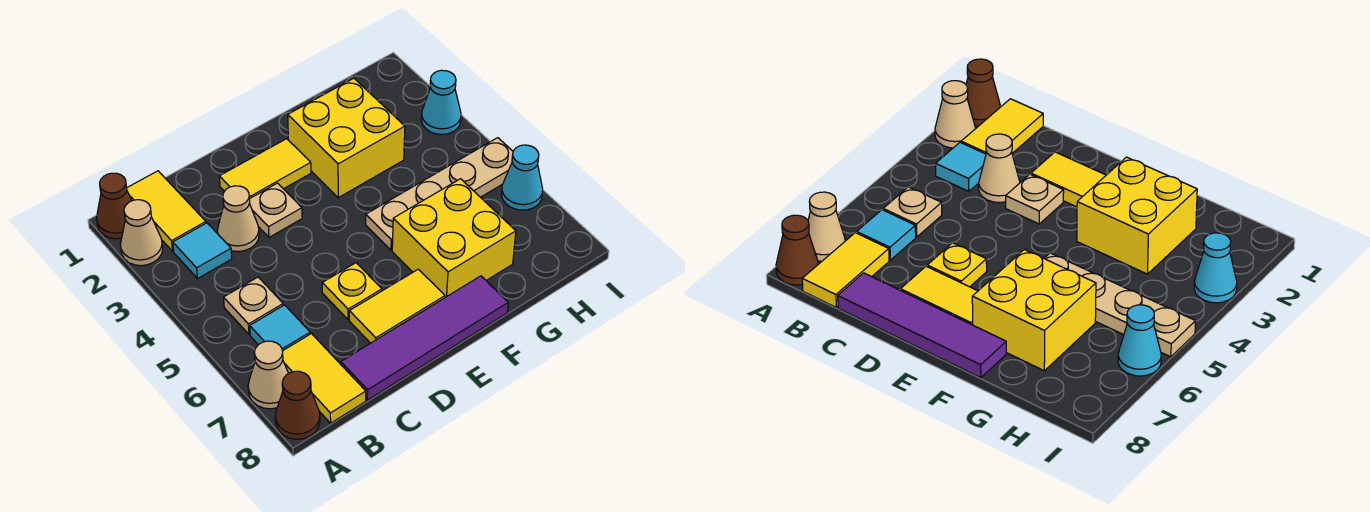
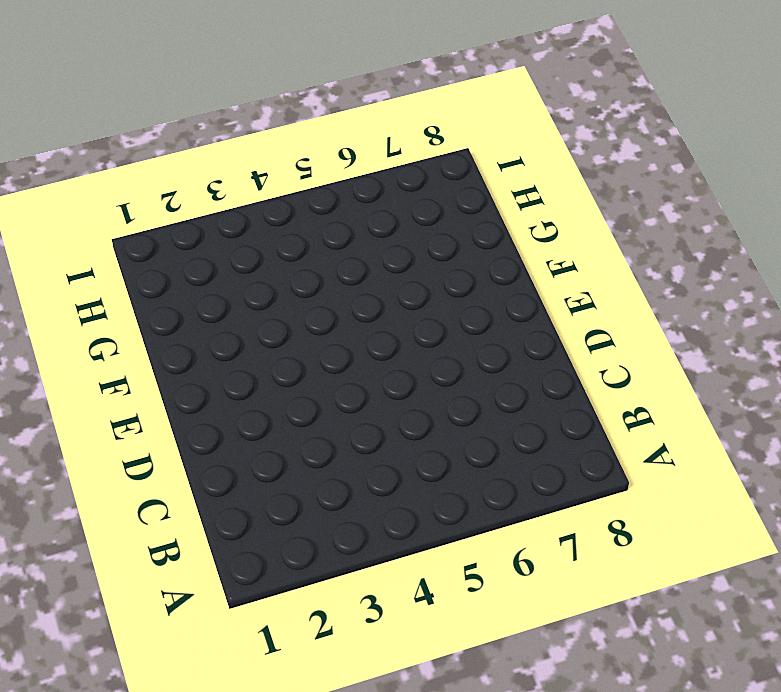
none -> brown 1x1 cone [97,173,132,239]
none -> tan 1x1 cone [120,200,163,266]
none -> tan 1x1 cone [248,341,288,409]

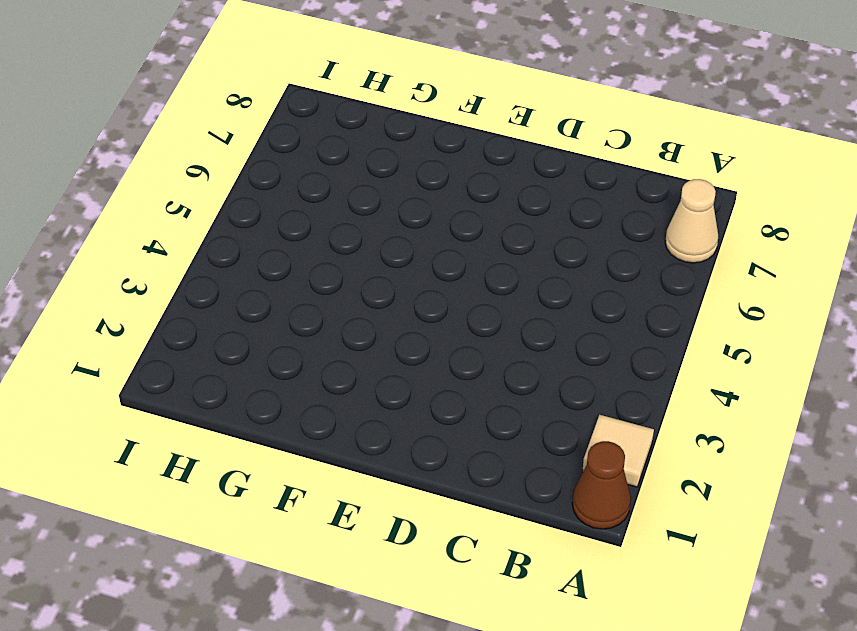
tan 1x1 tile [582,415,654,487] -> tan 1x1 cone [120,200,163,266]
none -> brown 1x1 cone [275,371,320,439]
none -> yellow 1x2 tile [127,171,206,251]
none -> cyan 1x1 tile [173,223,232,278]

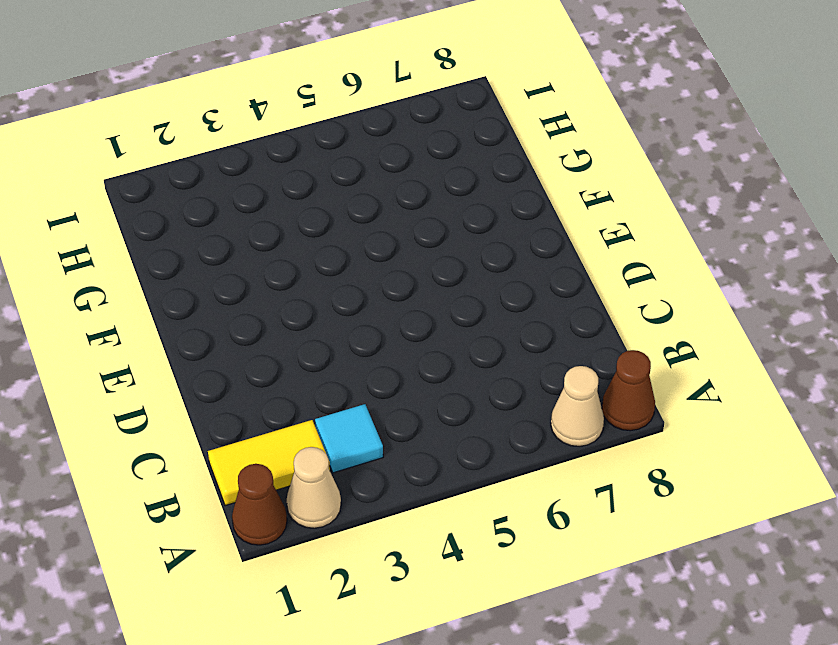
none -> tan 1x1 plate [224,277,283,334]
none -> cyan 1x1 tile [250,305,310,351]
none -> yellow 1x2 tile [283,334,366,423]

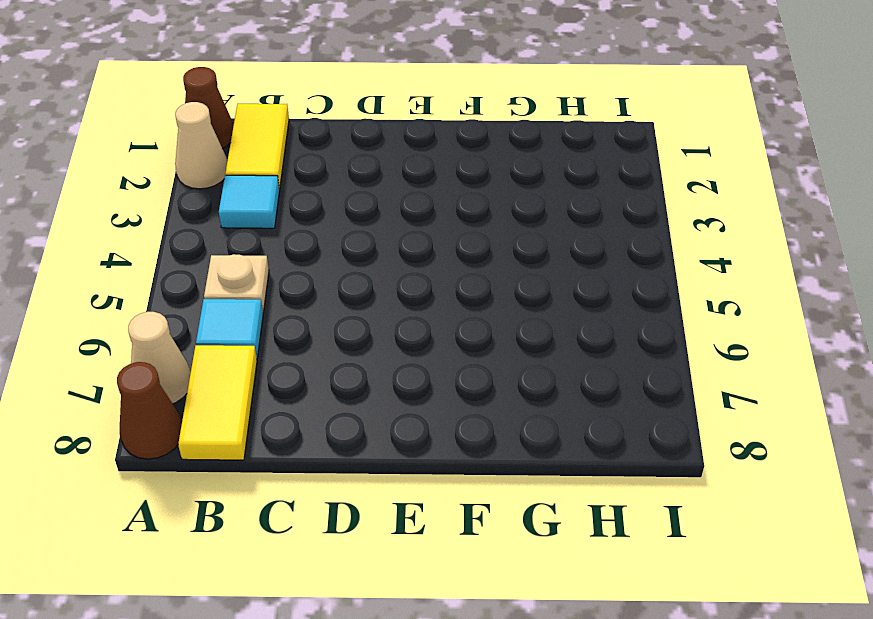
none -> tan 1x1 cone [217,186,259,252]
none -> purple 1x4 tile [341,276,508,400]
none -> yellow 1x2 tile [219,139,311,199]

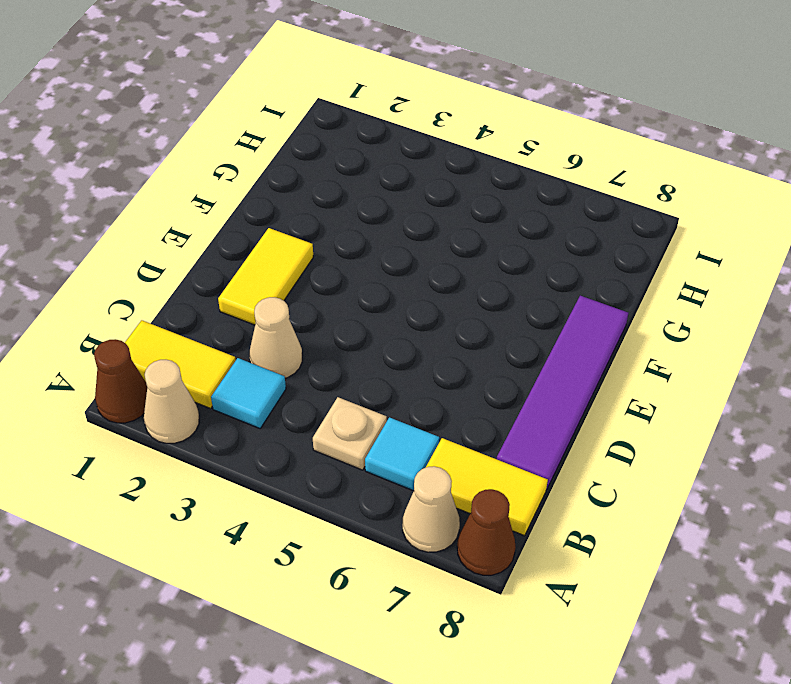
none -> tan 1x1 plate [249,183,302,237]
none -> yellow 1x1 plate [322,263,382,320]
none -> yellow 1x2 tile [349,269,445,343]

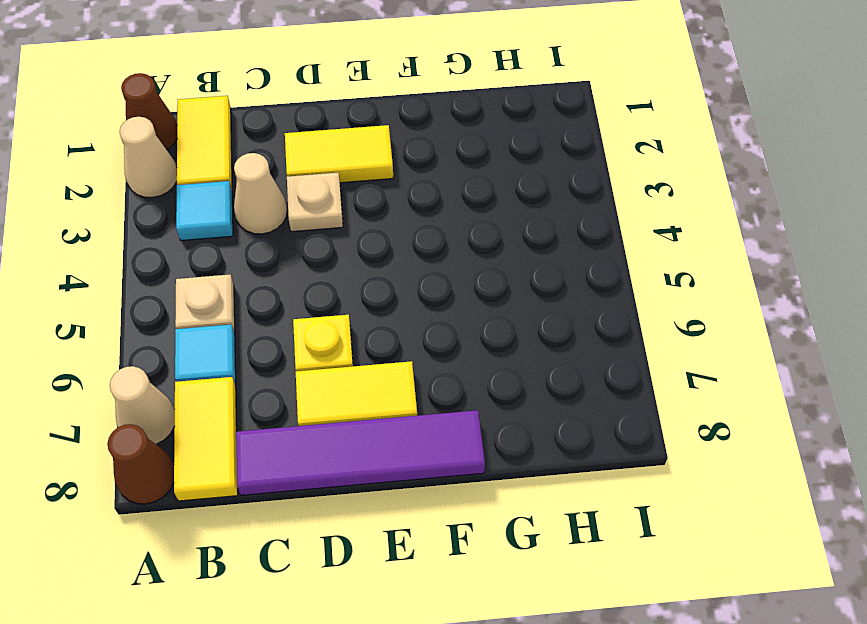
none -> yellow 2x2 brick [288,78,405,198]
none -> tan 1x4 plate [366,138,513,250]
none -> yellow 2x2 brick [392,179,516,297]

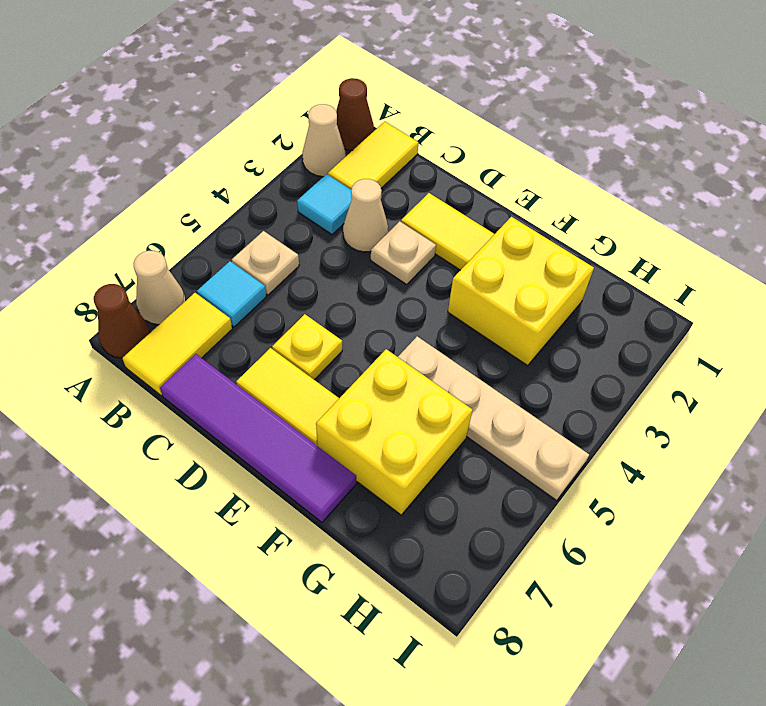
none -> cyan 1x1 cone [421,70,461,135]
none -> cyan 1x1 cone [501,145,543,210]

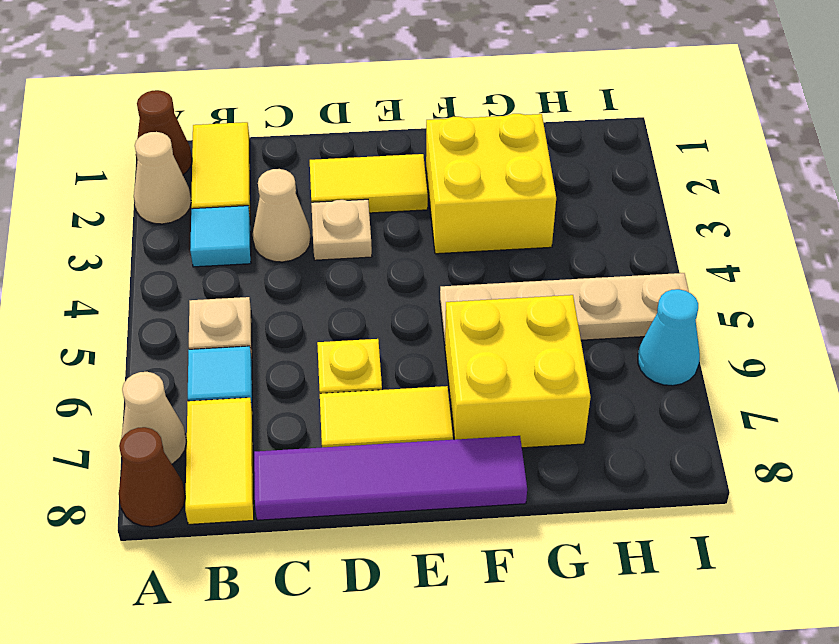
none -> cyan 1x1 cone [421,70,461,135]

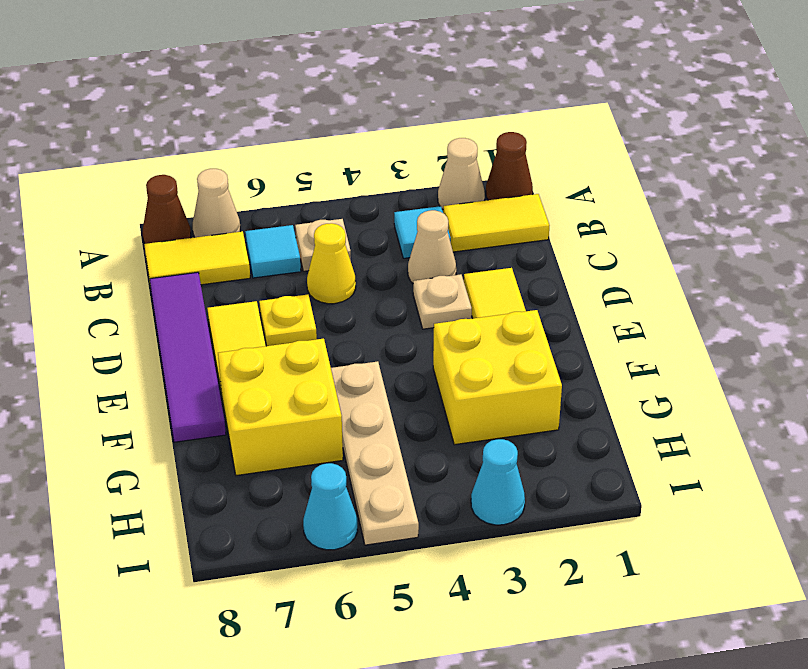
yellow 1x1 cone [307,223,356,304] -> none

